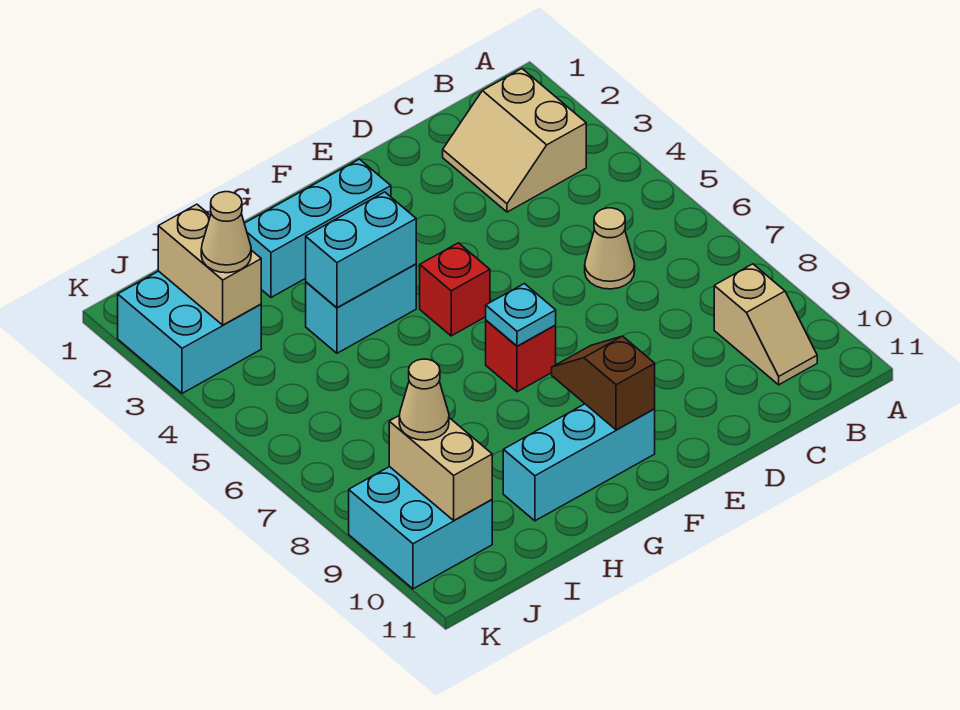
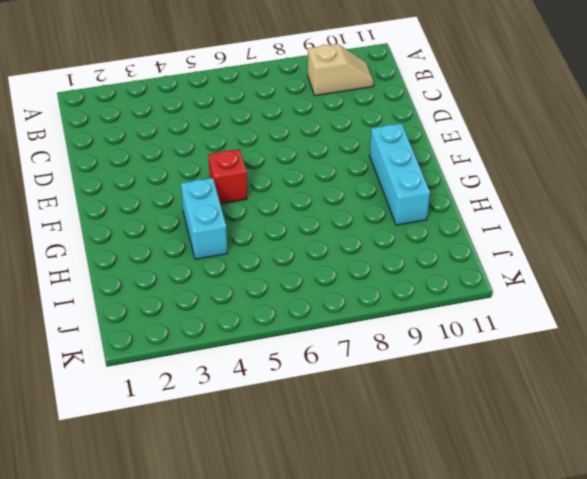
none -> tan 2x2 slope [443,69,586,212]
none -> tan 1x1 cone [585,208,635,289]
none -> cyan 1x3 brick [244,159,391,297]

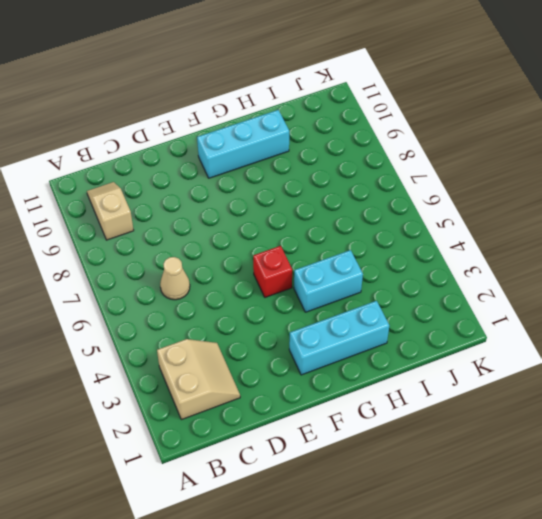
none -> red 1x1 brick [486,320,556,392]
none -> cyan 2x2 brick [118,271,261,393]
none -> cyan 2x2 brick [349,467,492,589]

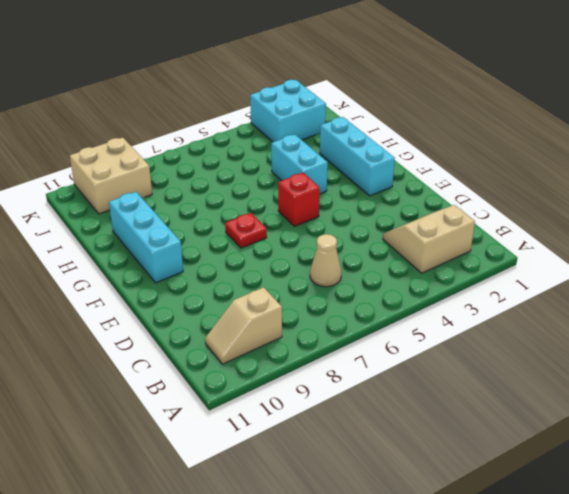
red 1x1 plate [225,213,267,248] -> red 1x1 brick [486,320,556,392]
tan 2x2 brick [70,138,152,214] -> cyan 2x2 brick [349,467,492,589]
none -> cyan 1x1 plate [486,284,556,346]
none -> brown 1x2 slope [552,336,655,430]
none -> cyan 1x2 brick [306,192,416,308]

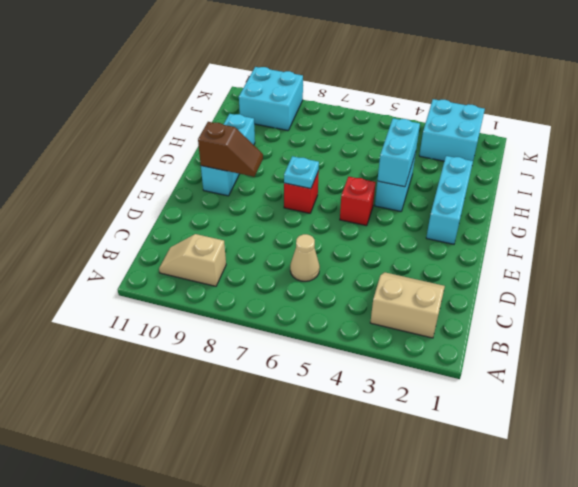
none -> tan 1x2 brick [158,204,261,325]
none -> tan 1x2 brick [389,416,492,520]
none -> tan 1x1 cone [201,192,251,273]

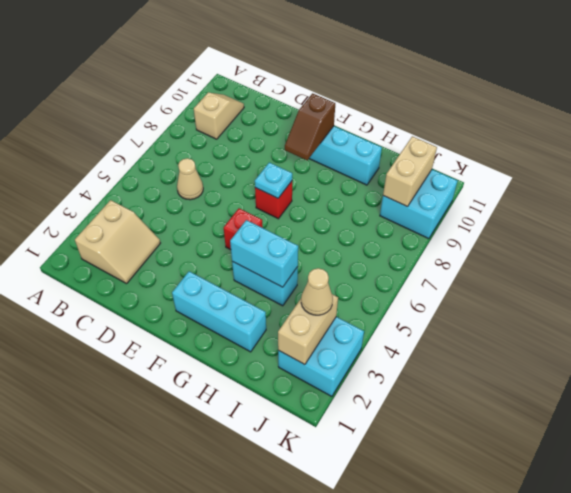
none -> tan 1x1 cone [399,359,449,440]

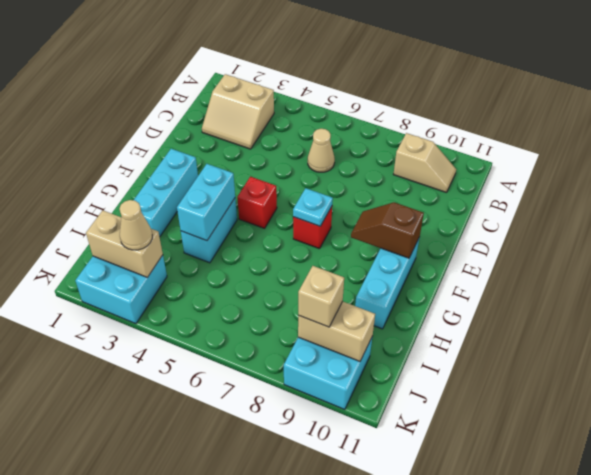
tan 1x1 brick [298,266,344,327] -> tan 1x1 cone [399,359,449,440]

